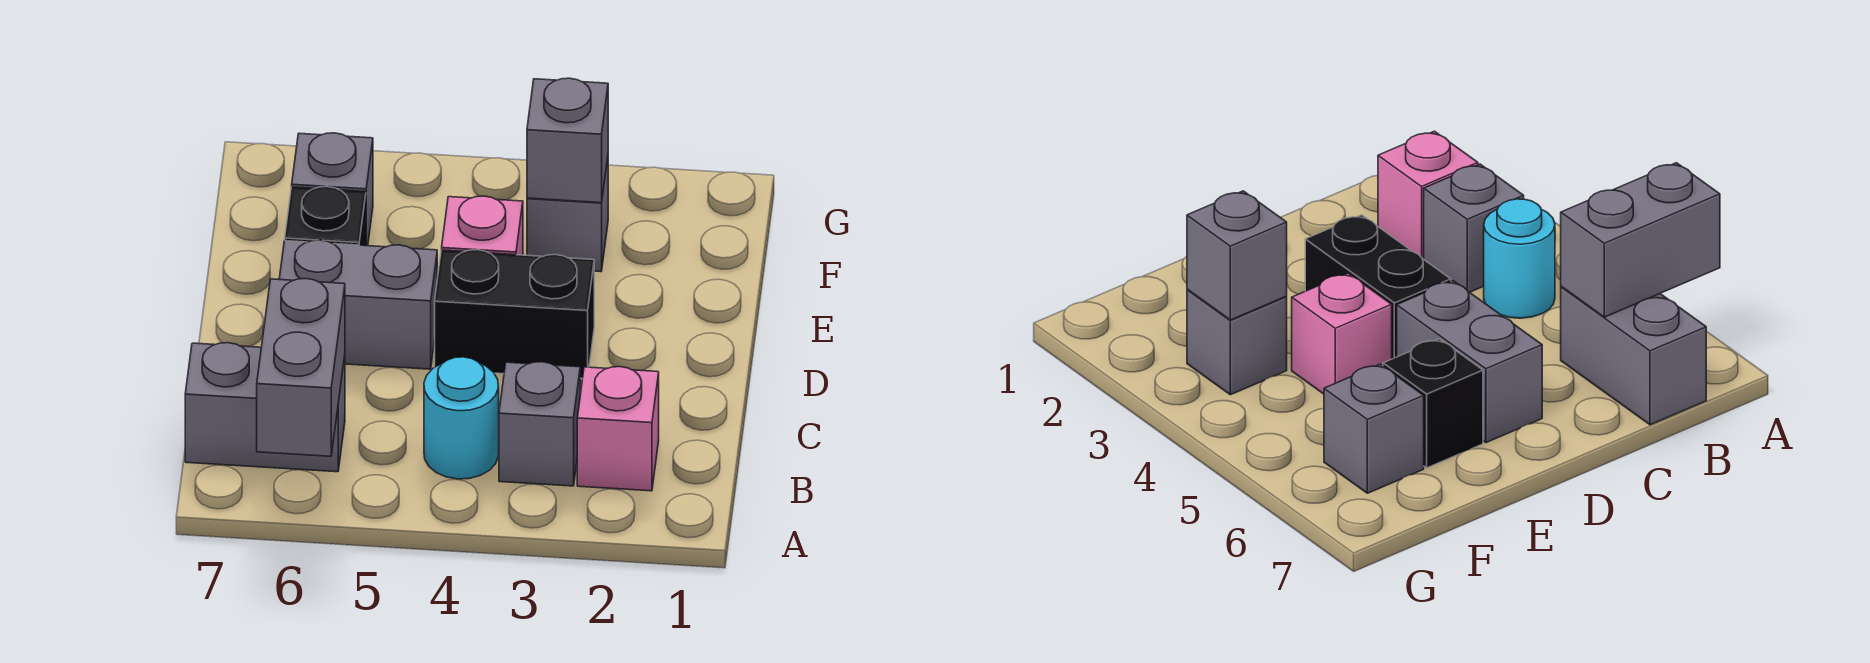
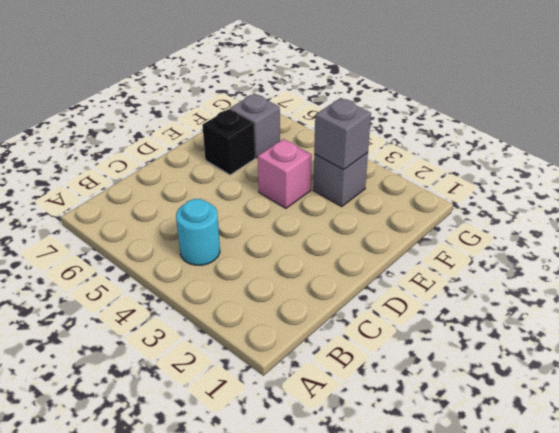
none -> pink 1x1 brick [577,367,659,491]
none -> grey 1x1 brick [499,362,580,486]
none -> grey 1x2 brick [185,343,345,472]

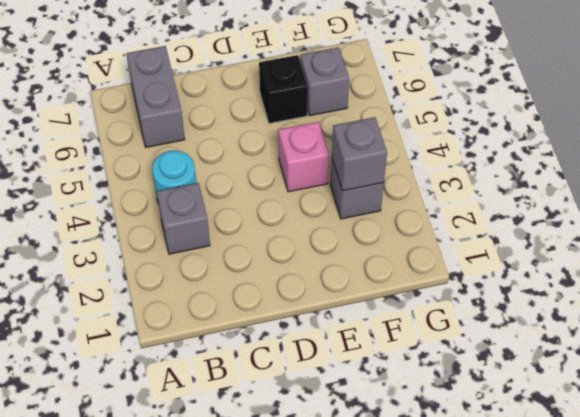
none -> pink 1x1 brick [577,367,659,491]
none -> black 1x2 brick [435,250,594,379]
none -> grey 1x2 brick [279,240,437,369]

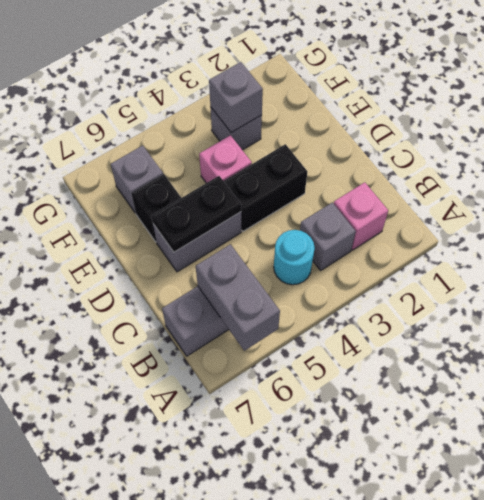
black 1x2 plate [152,176,241,252] -> none

